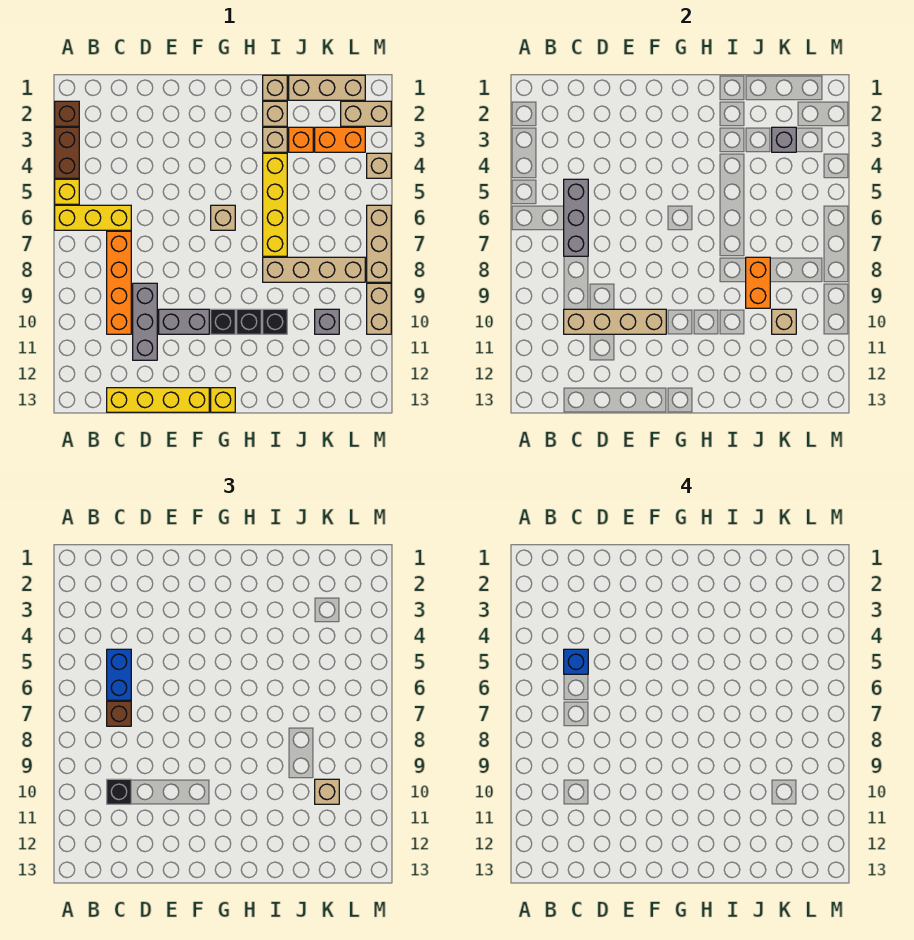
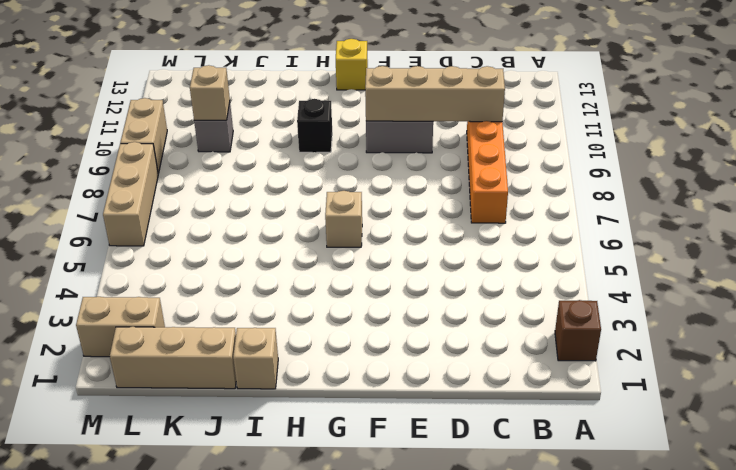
none -> brown 1x2 brick [55,127,79,178]
none -> yellow 1x1 brick [55,179,79,204]
none -> yellow 1x3 brick [55,205,131,230]
none -> yellow 1x4 brick [107,388,209,412]

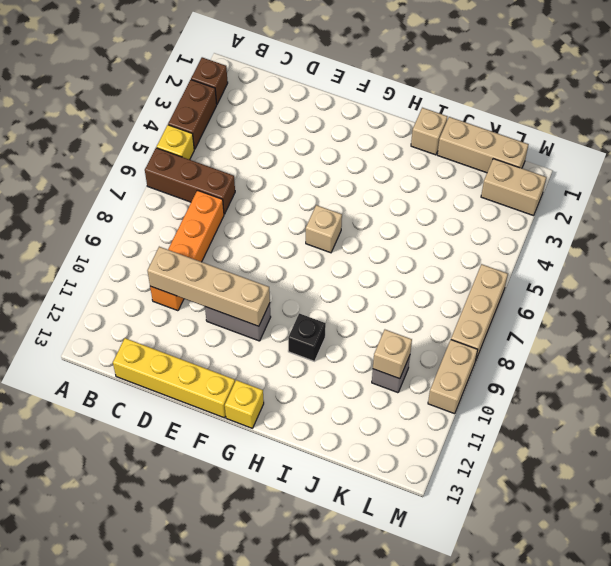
brown 1x3 brick [145,148,235,214] -> yellow 1x3 brick [55,205,131,230]
none -> grey 1x3 brick [133,283,157,360]
none -> black 1x1 brick [211,309,235,334]
none -> tan 1x1 brick [263,101,287,126]
none -> tan 1x1 brick [263,127,287,152]

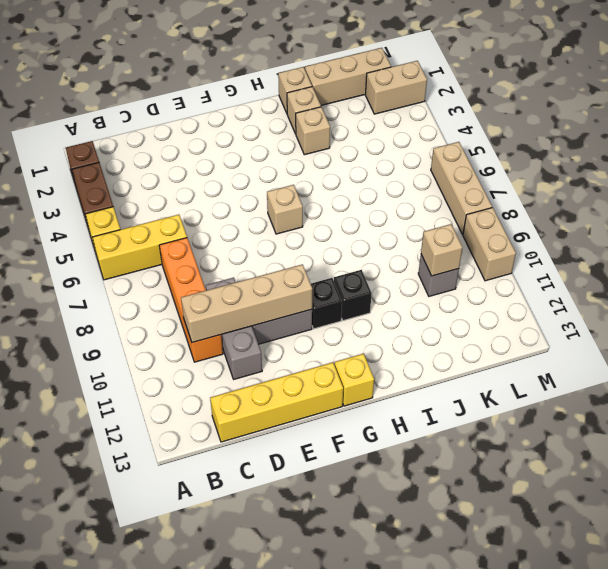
none -> yellow 1x4 brick [263,153,287,256]
none -> tan 1x4 brick [263,257,365,282]
none -> black 1x1 brick [263,309,287,334]
none -> orange 1x1 brick [289,127,313,152]

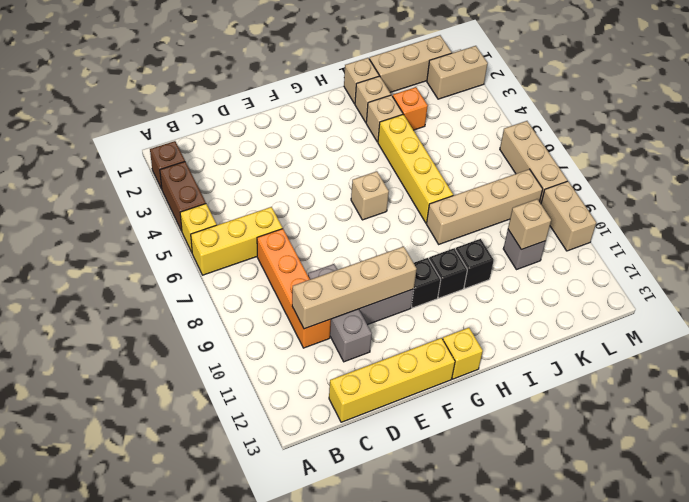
none -> orange 1x2 brick [315,127,365,152]
none -> tan 1x1 brick [367,153,391,178]
none -> grey 1x3 brick [564,179,588,256]
none -> orange 1x2 brick [746,257,770,308]

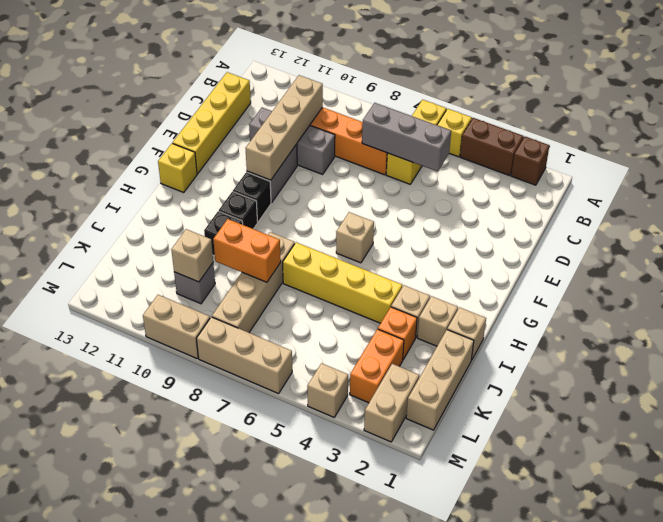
none -> grey 1x1 brick [772,127,796,152]
none -> blue 1x2 brick [107,649,131,700]
none -> brown 1x1 brick [107,701,131,726]
none -> black 1x1 brick [107,779,131,804]

